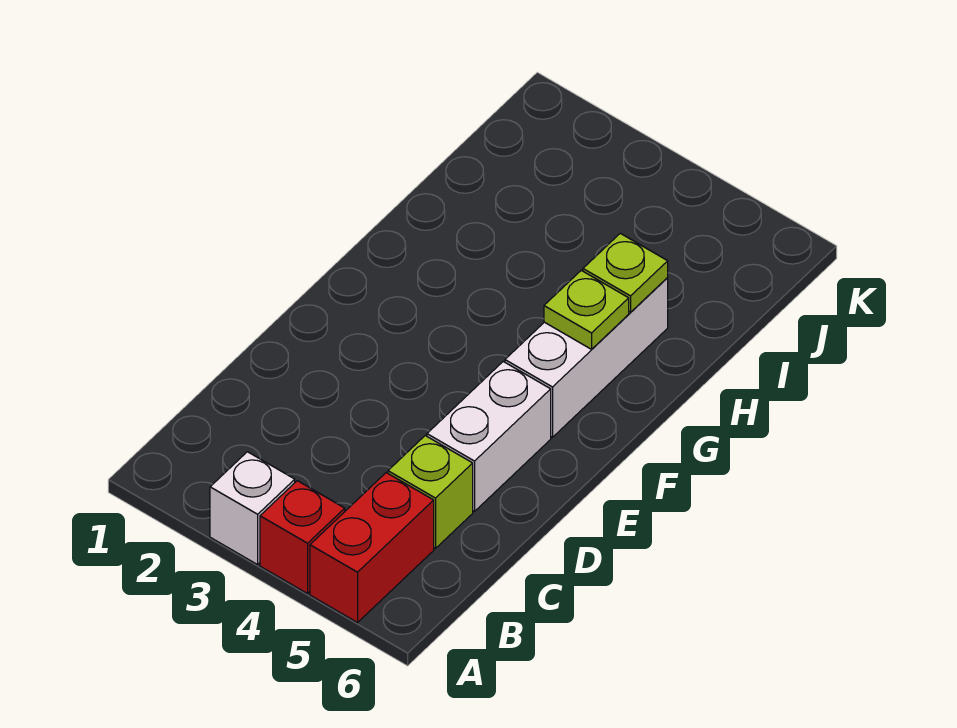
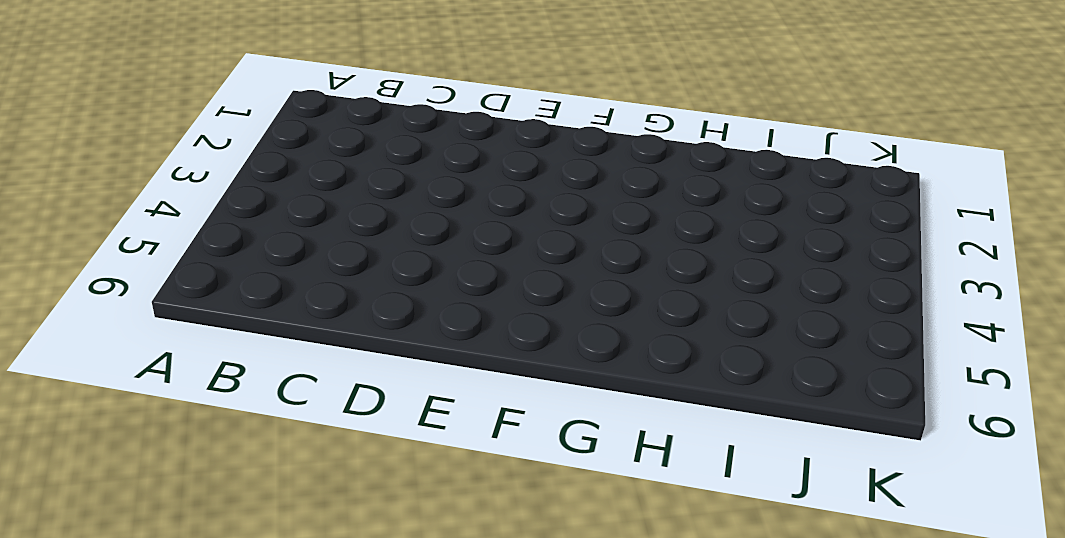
none -> white 1x1 brick [210,452,295,565]
none -> red 1x1 brick [260,481,345,594]

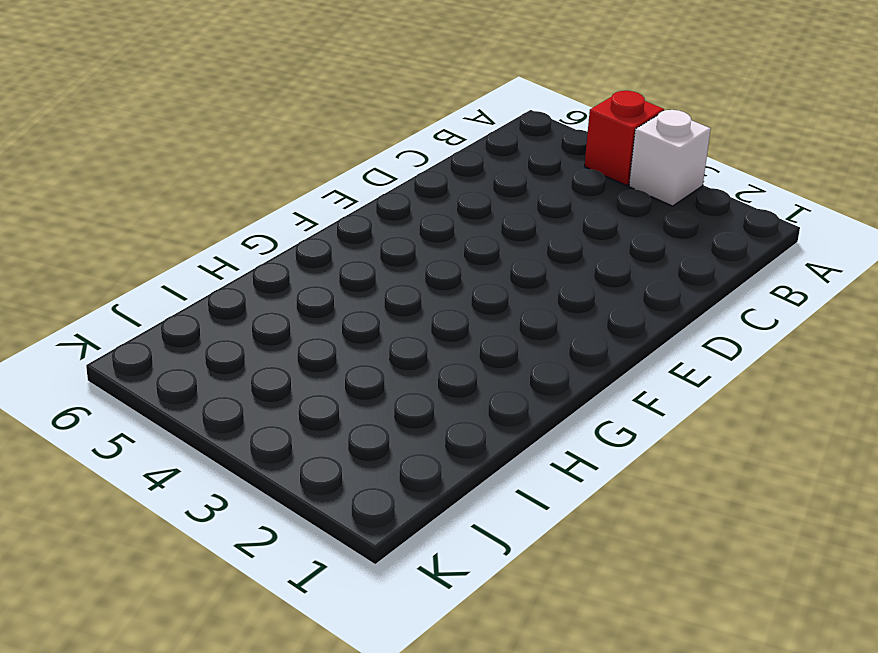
none -> red 1x2 brick [310,473,434,623]
none -> lime 1x1 brick [388,436,473,548]

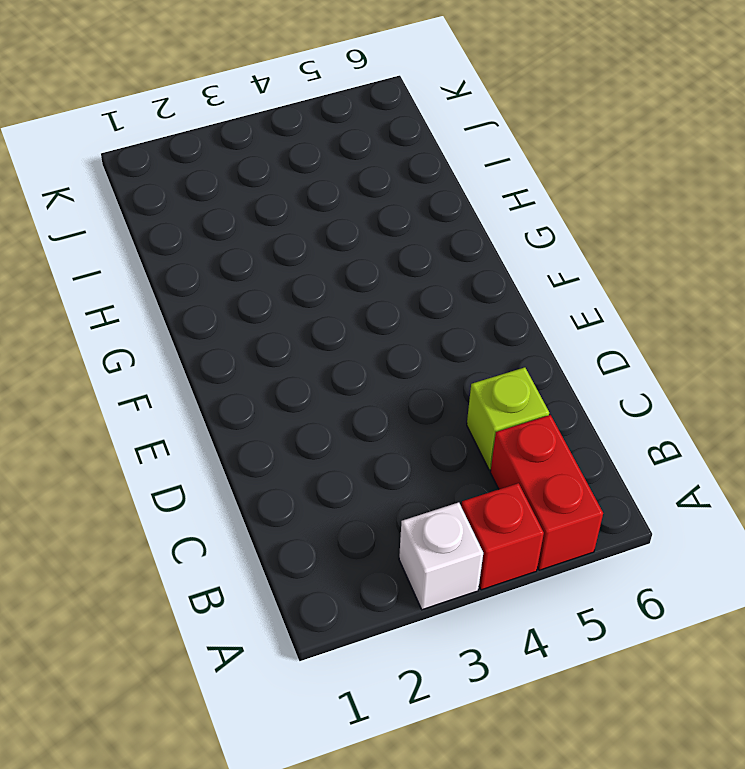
none -> white 1x2 brick [427,362,551,511]
none -> white 1x3 brick [505,278,668,437]

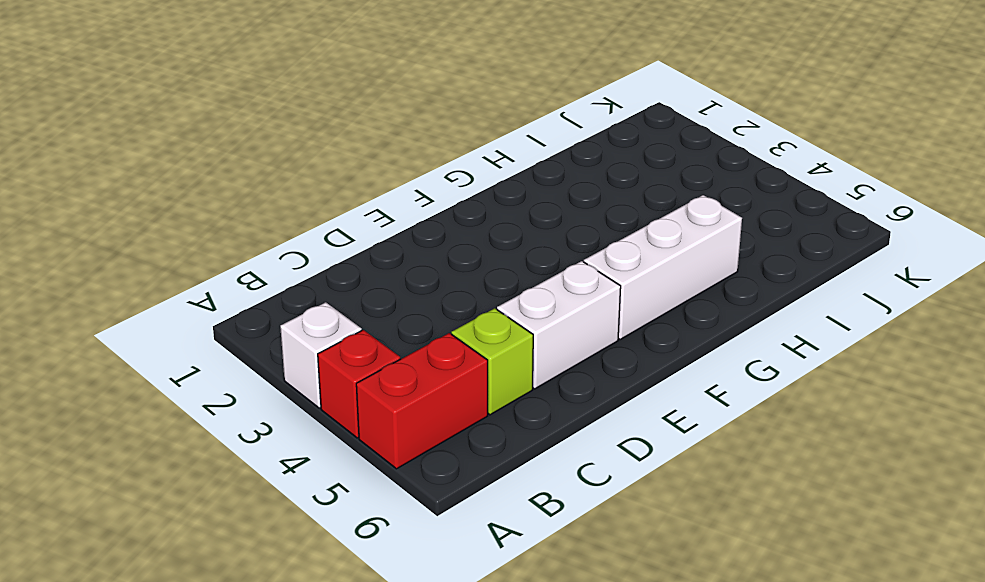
none -> lime 1x1 plate [544,270,629,349]
none -> lime 1x1 plate [583,233,668,312]

